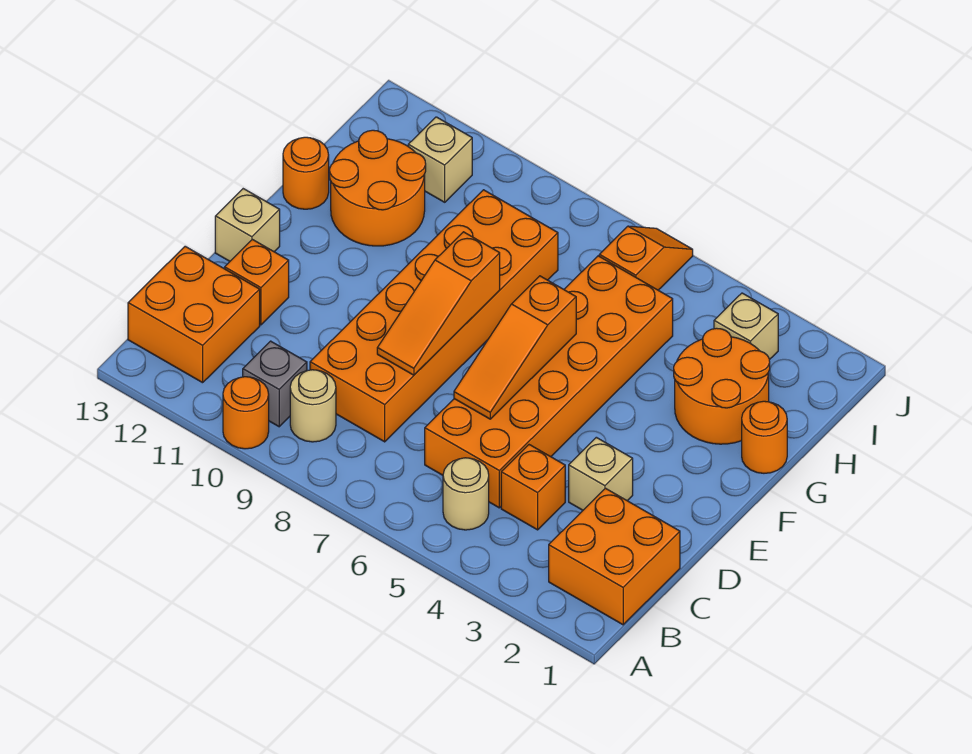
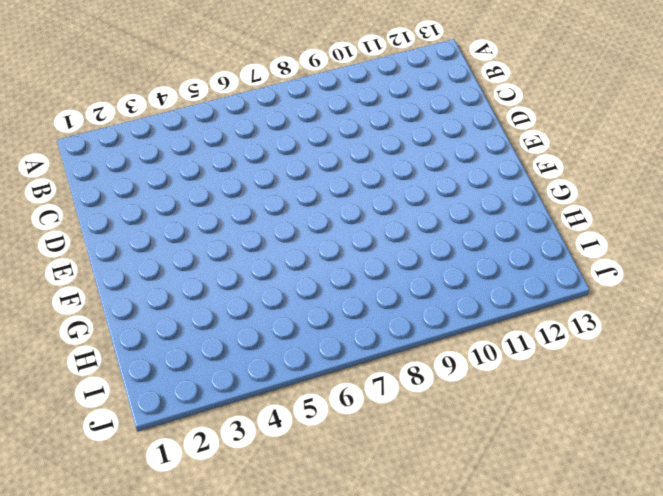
none -> orange 1x1 round brick [223,377,269,449]
none -> orange 2x2 brick [549,488,680,625]
none -> tan 1x1 round brick [443,458,489,530]

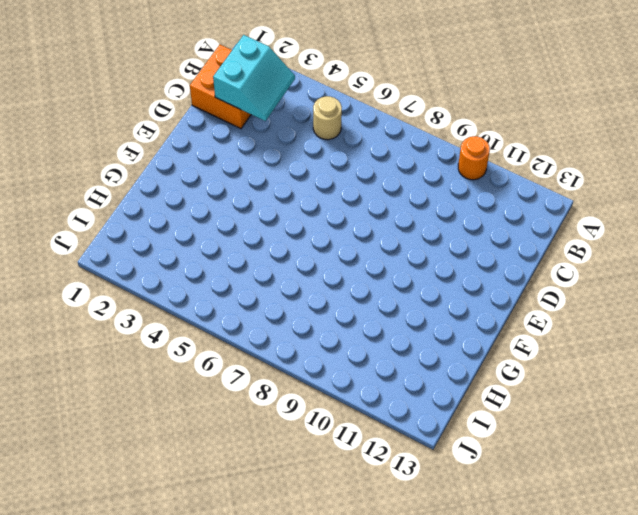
cyan 2x2 slope [213,35,295,121] -> none
none -> tan 1x1 round brick [290,370,336,442]
none -> grey 1x1 brick [243,341,307,427]
none -> orange 2x2 brick [128,246,260,383]

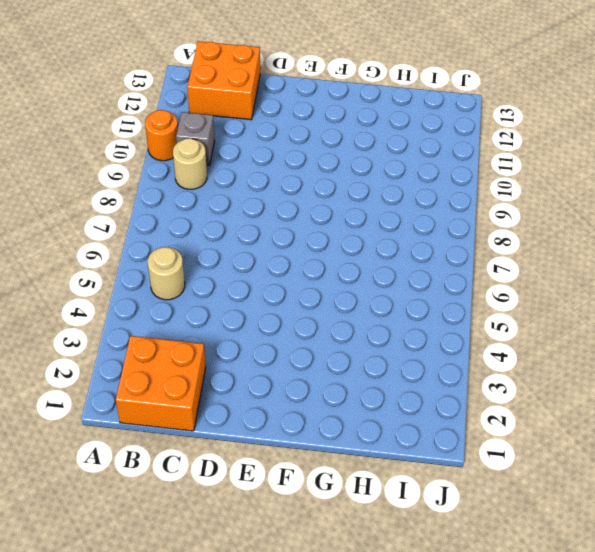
none -> orange 1x1 brick [501,445,565,530]
none -> orange 2x6 brick [425,256,673,508]
none -> orange 2x6 brick [310,190,558,442]

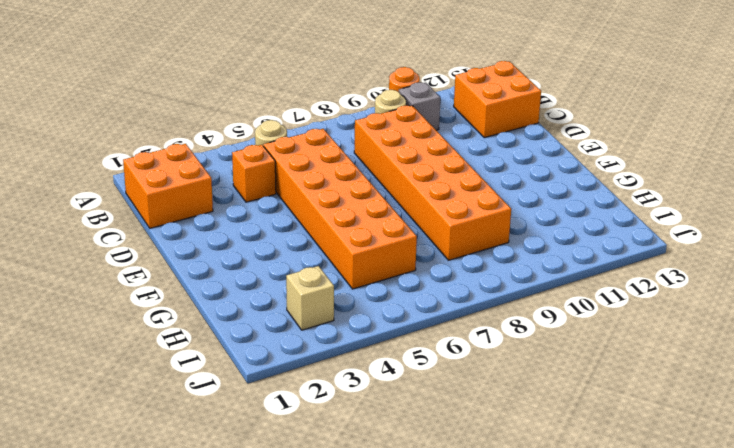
none -> tan 1x1 brick [569,437,633,510]
none -> orange 1x1 brick [225,239,289,325]
none -> tan 1x1 brick [215,189,280,261]

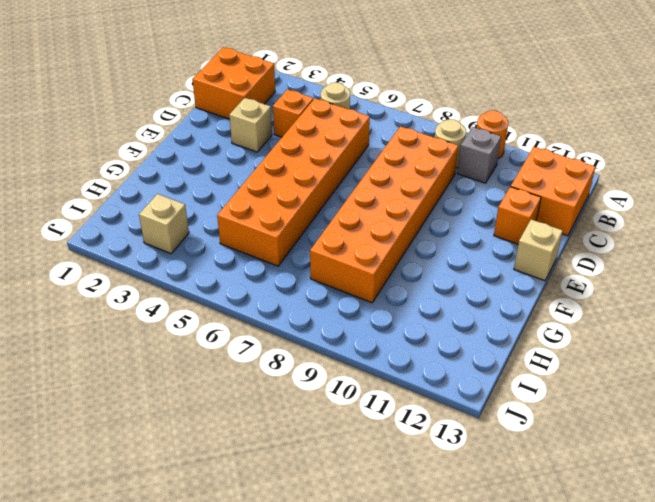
none -> orange 1x1 round brick [742,401,787,473]
none -> orange 2x2 round brick [674,328,770,444]
none -> orange 2x2 round brick [330,130,426,246]

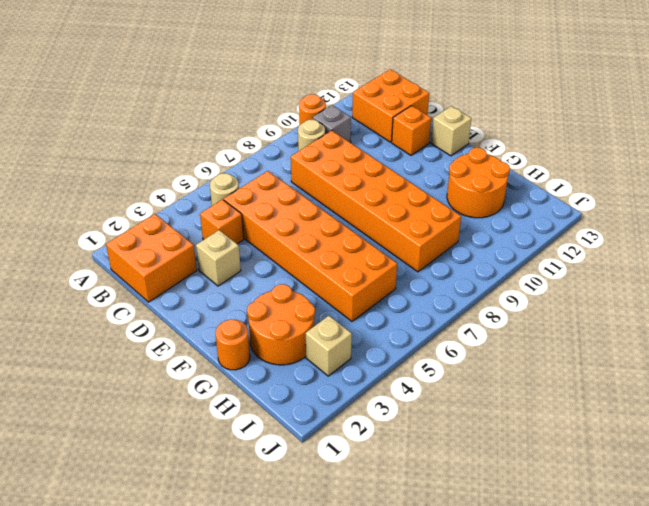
none -> orange 1x1 round brick [283,137,329,209]
none -> orange 1x2 slope [599,226,693,290]
none -> tan 1x1 brick [408,117,472,202]

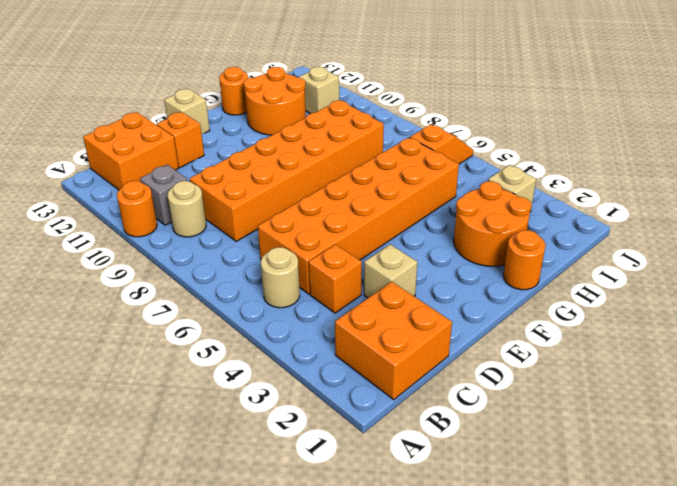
none -> orange 1x3 slope [454,276,576,419]
none -> orange 1x3 slope [377,232,500,375]

